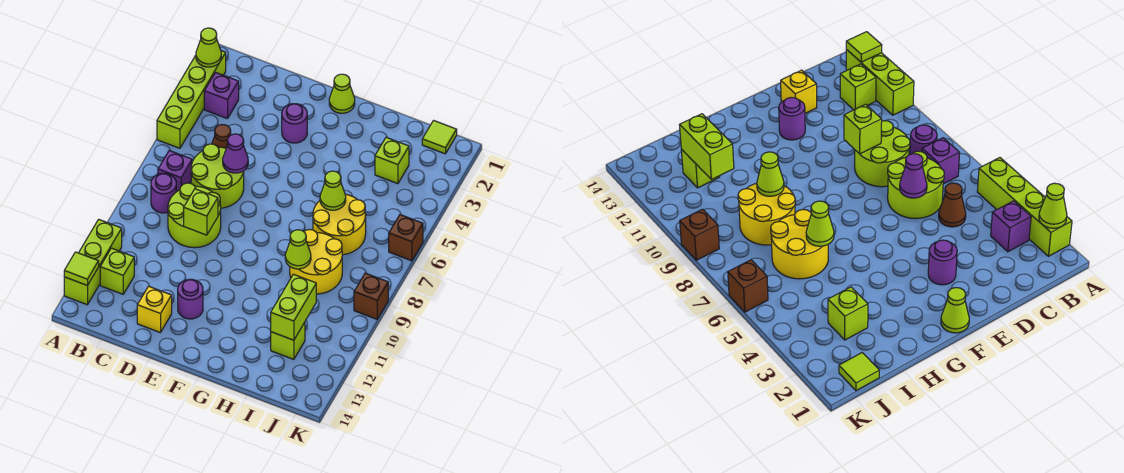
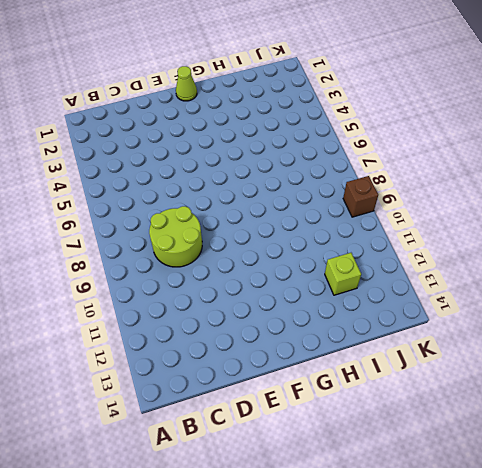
none -> lime 1x4 brick [157,51,226,148]
none -> lime 1x3 brick [64,219,122,305]
none -> purple 1x1 brick [204,72,239,119]

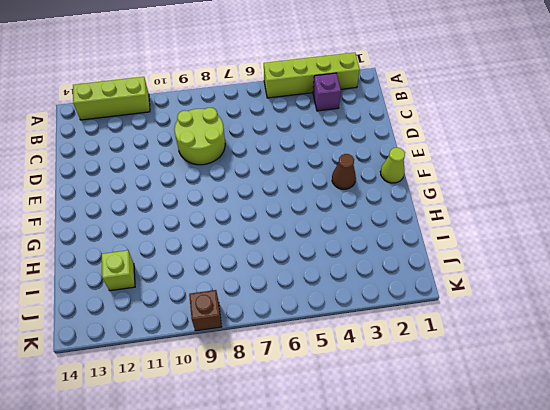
brown 1x1 cone [332,154,356,189] -> brown 1x1 cone moved to [212,125,231,148]
none -> purple 1x1 brick [158,151,192,192]
none -> purple 1x1 round brick [151,173,176,213]
none -> lime 1x1 brick [100,248,134,294]

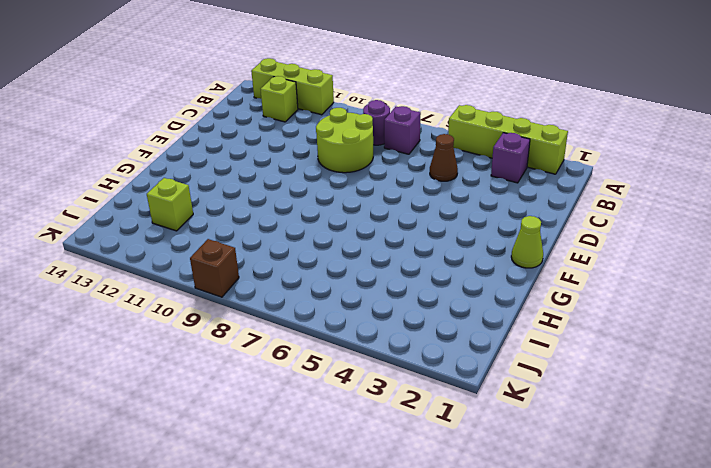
none -> lime 2x2 round brick [191,144,244,208]
none -> yellow 1x1 brick [137,286,172,333]
none -> purple 1x1 round brick [282,104,307,143]

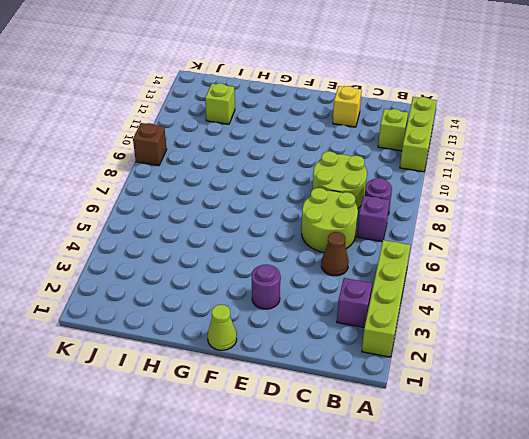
none -> purple 1x1 round brick [178,279,203,319]
none -> yellow 2x2 round brick [313,194,366,255]
none -> yellow 2x2 round brick [290,230,342,294]

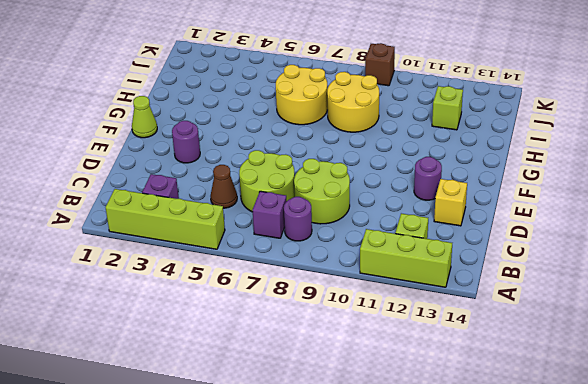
none -> lime 1x1 brick [375,137,409,184]
none -> lime 1x1 tile [422,121,457,154]
none -> brown 1x1 brick [389,215,423,261]

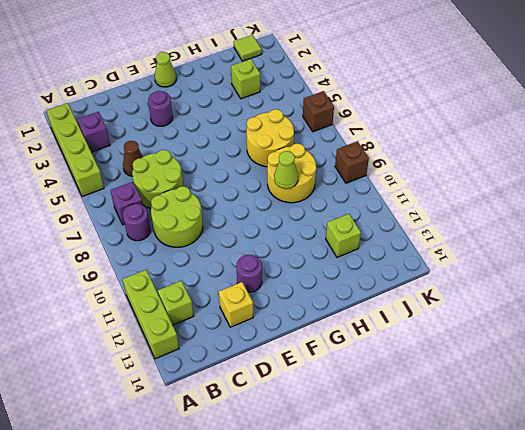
none -> lime 1x1 cone [196,28,221,67]
none -> lime 1x1 tile [64,252,99,286]
none -> purple 1x1 cone [223,134,248,173]

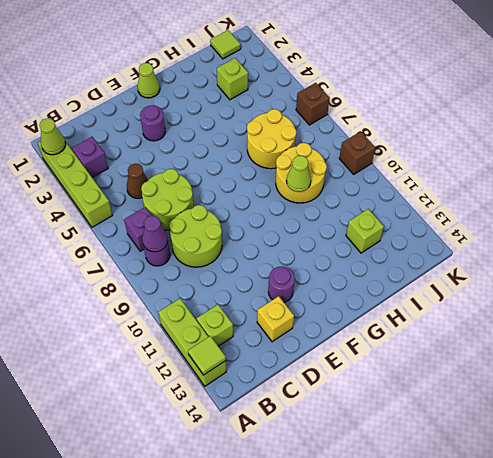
purple 1x1 cone [142,216,168,252] -> purple 1x1 cone moved to [223,134,248,173]
none -> lime 1x1 brick [184,189,218,235]
none -> lime 1x1 cone [320,171,346,210]
none -> lime 1x2 brick [271,274,316,340]

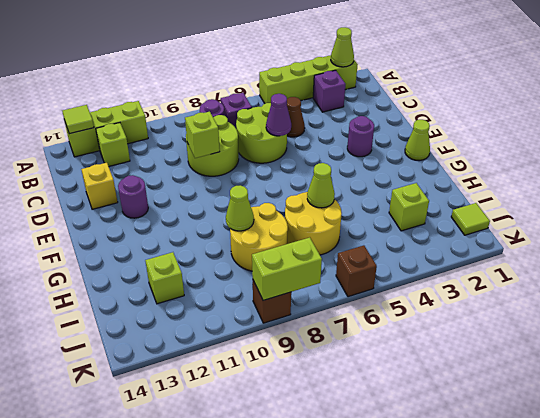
lime 1x2 brick [252,237,322,301] -> lime 1x2 brick moved to [271,274,316,340]

